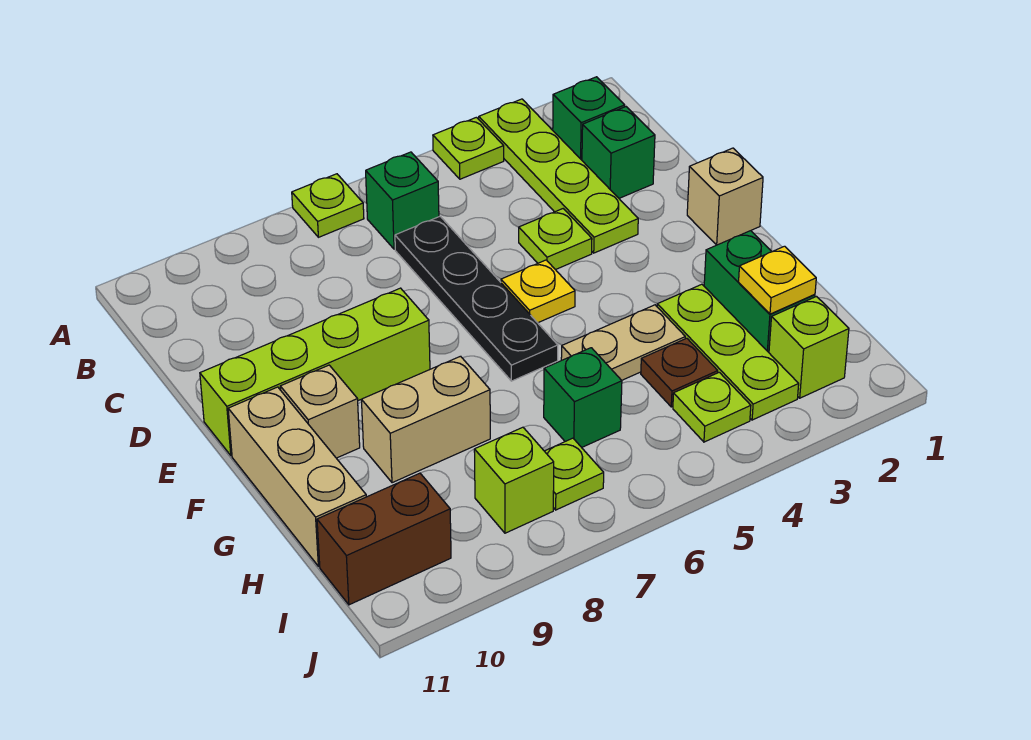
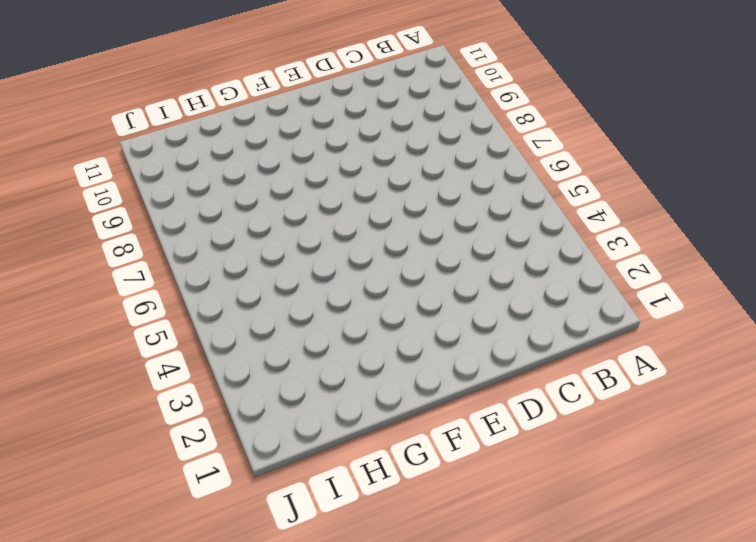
none -> lime 1x4 plate [479,99,638,253]
none -> lime 1x1 plate [433,117,504,179]
none -> lime 1x1 plate [292,174,364,237]

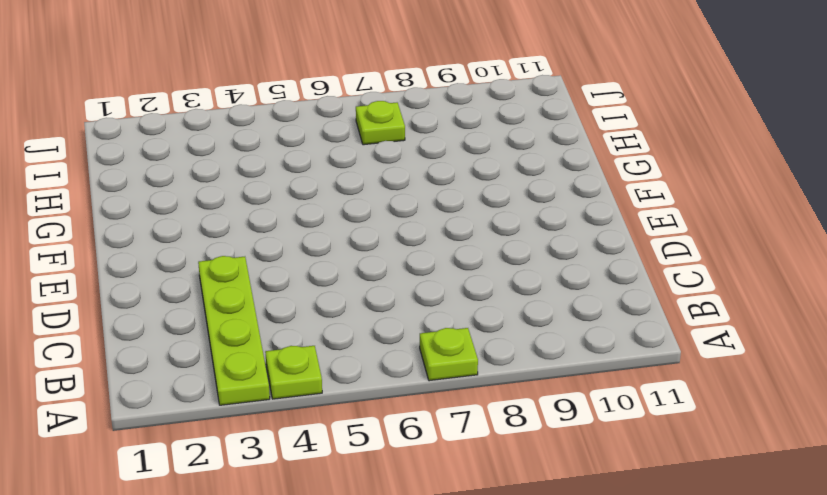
none -> green 1x1 brick [553,77,625,160]
none -> green 1x1 brick [365,152,439,249]
none -> green 1x1 brick [582,107,655,198]

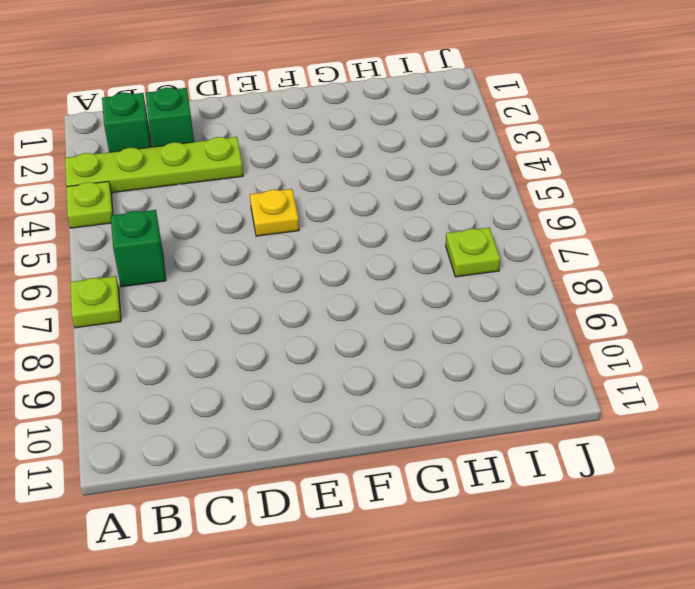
none -> black 1x4 plate [395,216,558,381]
none -> lime 1x1 plate [519,209,592,270]
none -> tan 1x1 brick [687,148,763,245]

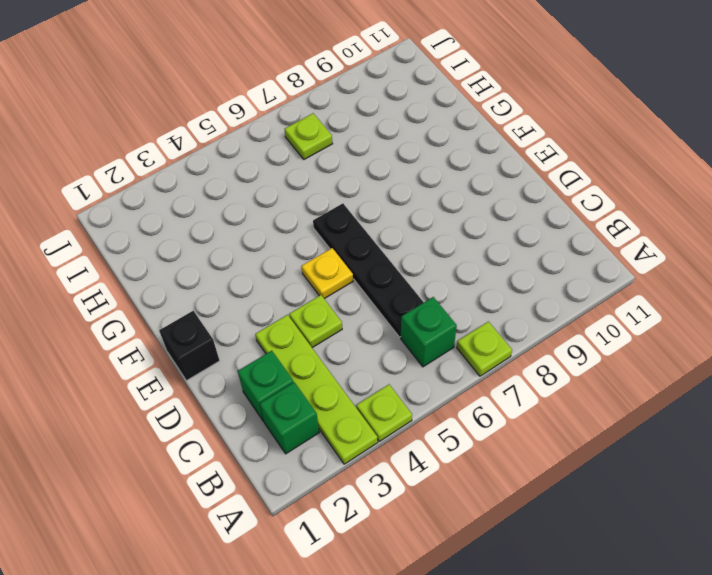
black 1x1 brick [159,311,220,381] -> tan 1x1 brick [687,148,763,245]
none -> lime 1x4 brick [200,288,430,456]
none -> tan 1x1 brick [280,365,360,458]
none -> tan 1x3 brick [228,387,366,566]

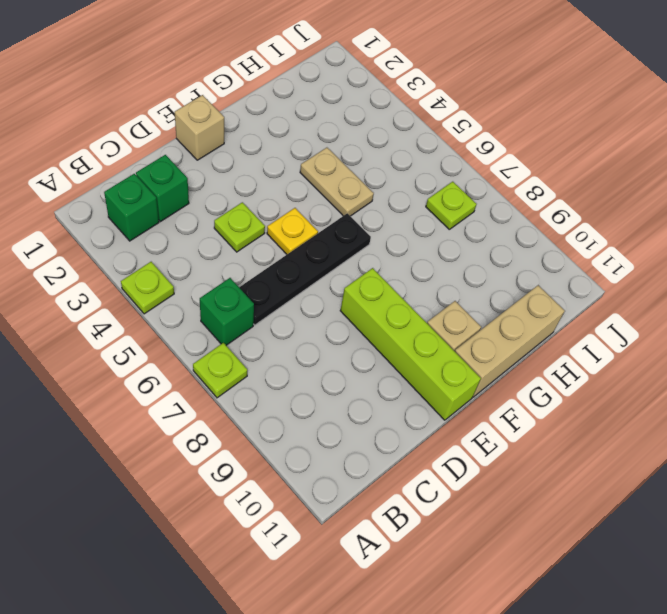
none -> lime 1x4 plate [479,99,638,253]
none -> green 1x2 brick [704,231,815,352]
none -> lime 1x3 plate [657,284,799,420]

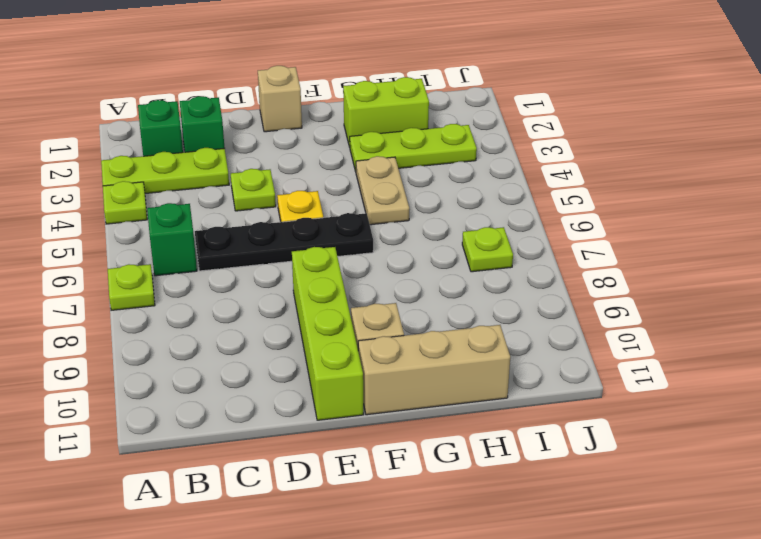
lime 1x3 plate [101,148,229,194] -> lime 1x4 plate [479,99,638,253]
lime 1x2 brick [343,77,429,147] -> green 1x2 brick [704,231,815,352]
none -> tan 1x2 brick [361,356,490,483]
none -> brown 1x1 plate [641,338,718,407]
none -> green 1x1 brick [544,348,622,447]

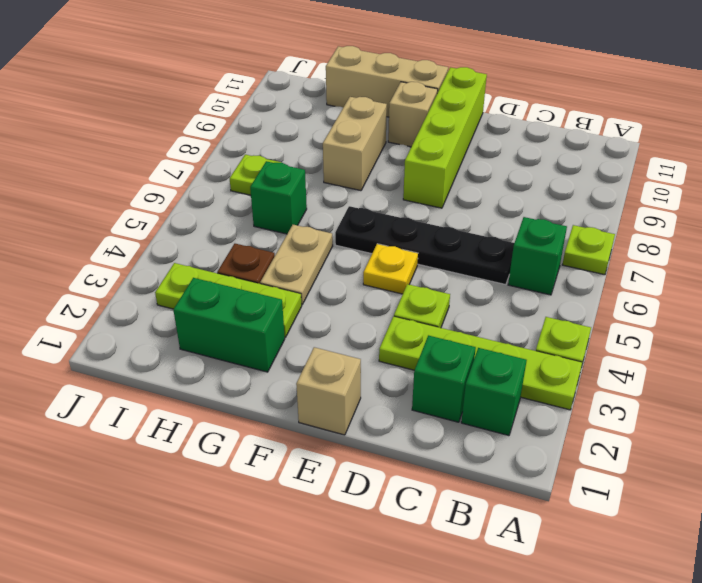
none -> lime 1x1 brick [769,297,849,398]
none -> lime 1x1 plate [673,372,751,442]
none -> lime 1x1 brick [474,427,554,533]

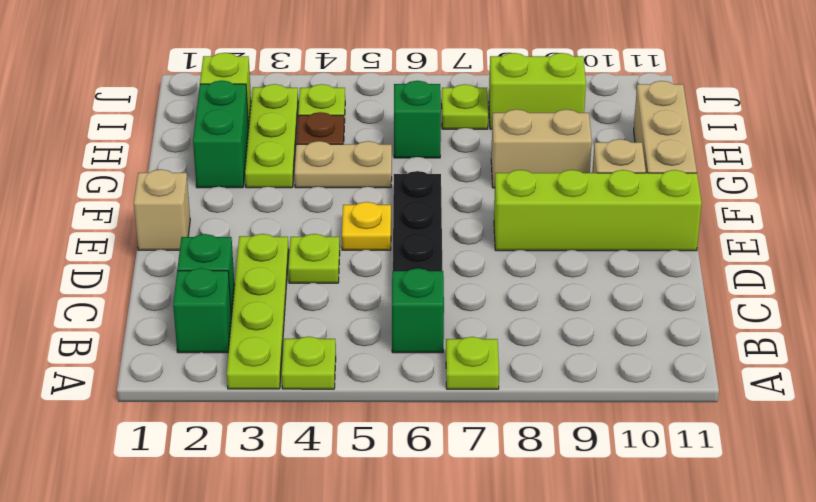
lime 1x2 brick [489,53,586,129] -> lime 1x1 brick [474,427,554,533]
none -> brown 1x2 brick [317,473,451,605]
none -> yellow 1x1 plate [739,246,816,314]

